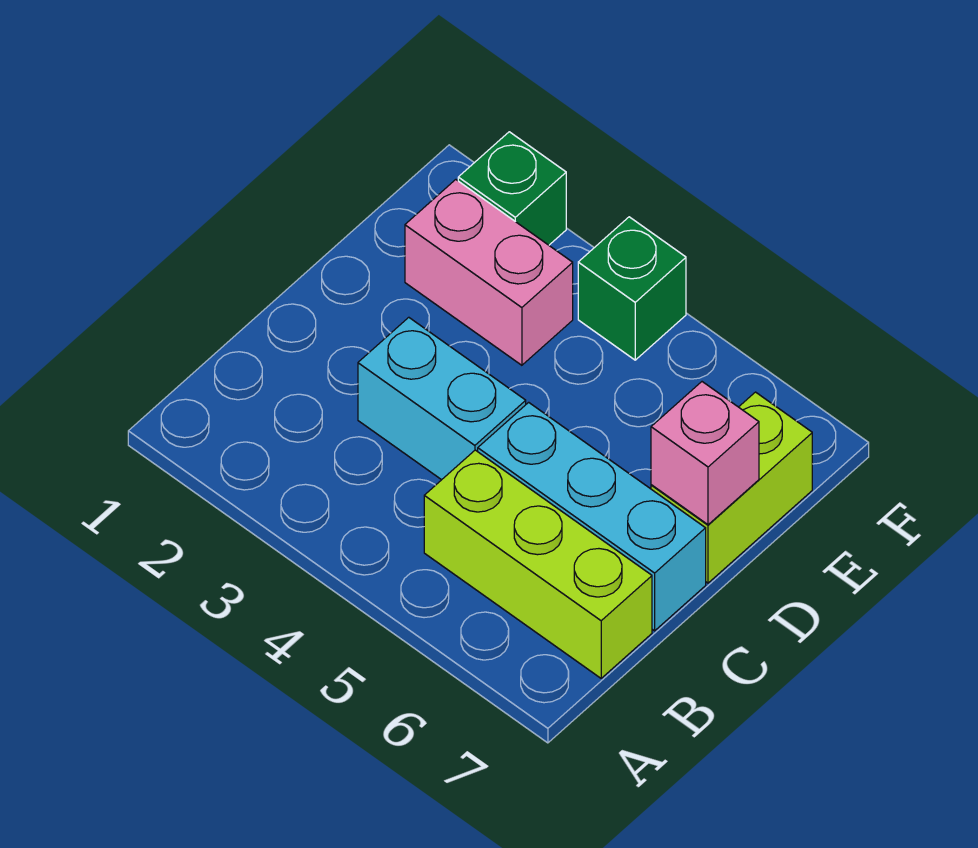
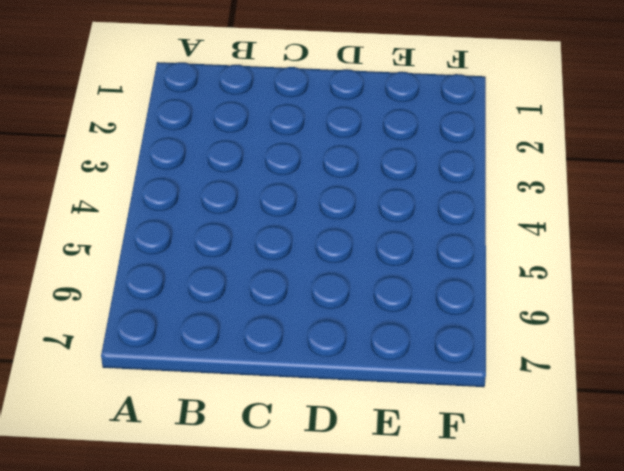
none -> lime 1x3 brick [424,450,652,678]
none -> cyan 1x2 brick [358,317,526,480]

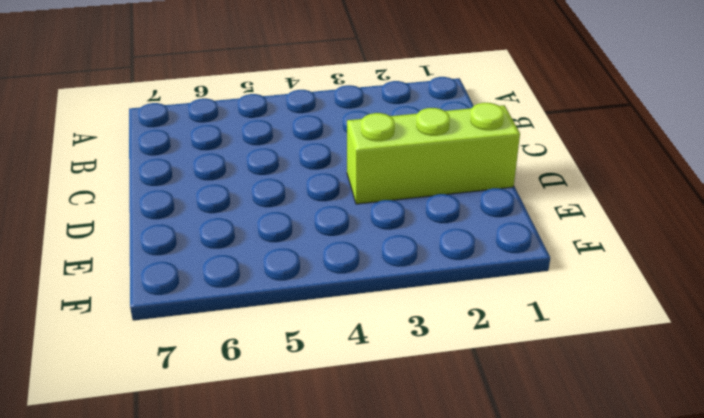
lime 1x3 brick [347,103,520,204] -> lime 1x3 brick moved to [424,450,652,678]
none -> cyan 1x2 brick [358,317,526,480]
none -> cyan 1x3 brick [478,402,706,631]

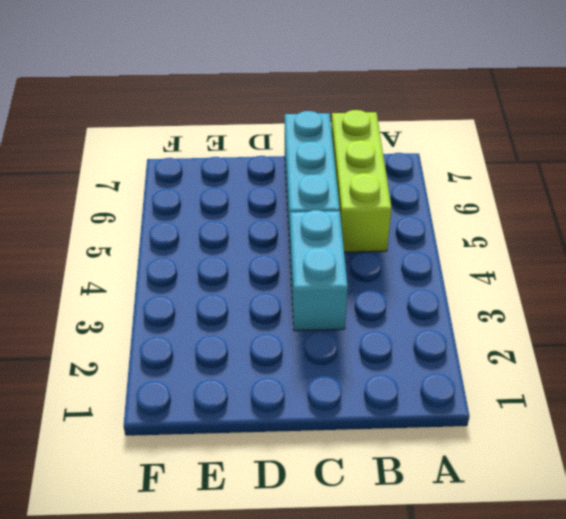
none -> lime 1x2 brick [651,392,812,583]
none -> pink 1x2 brick [405,180,573,365]

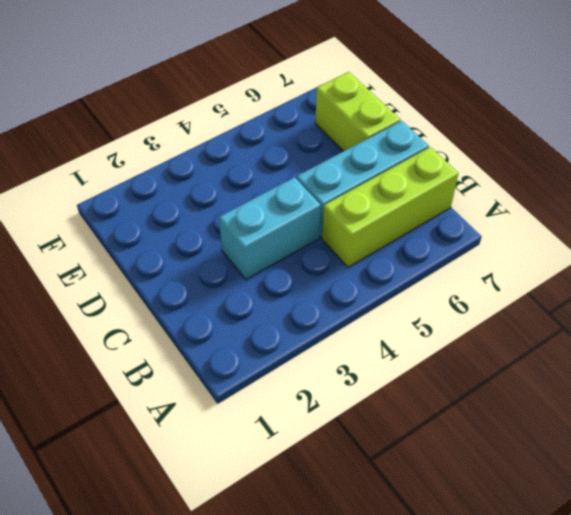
none -> pink 1x2 brick [405,180,573,365]
none -> green 1x1 brick [458,132,566,245]

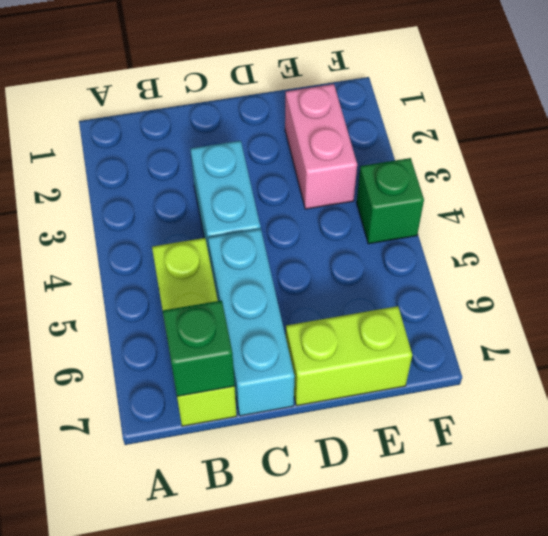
green 1x1 brick [163,301,235,396] -> green 1x1 brick moved to [458,132,566,245]
none -> pink 1x1 brick [651,382,759,525]

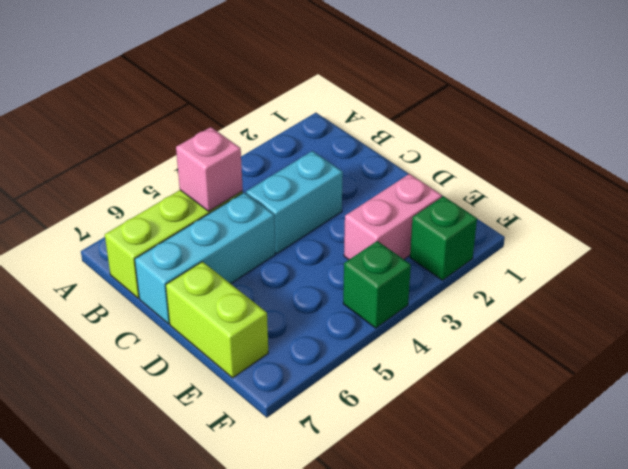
pink 1x1 brick [176,127,243,211] -> pink 1x1 brick moved to [651,382,759,525]

